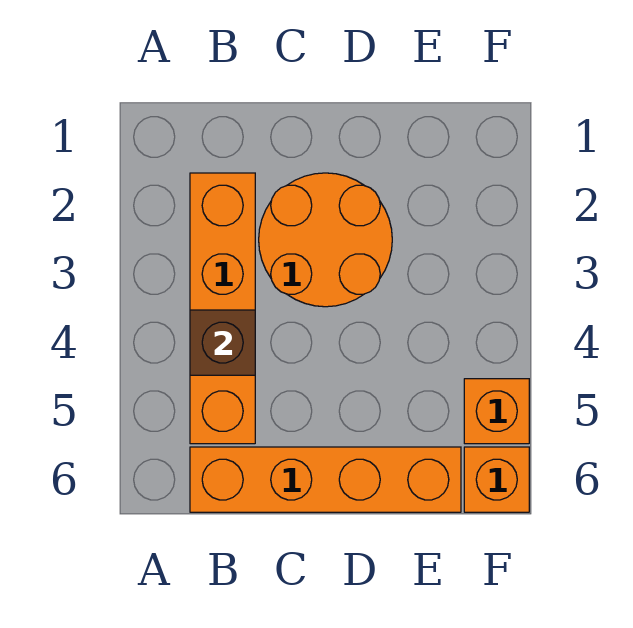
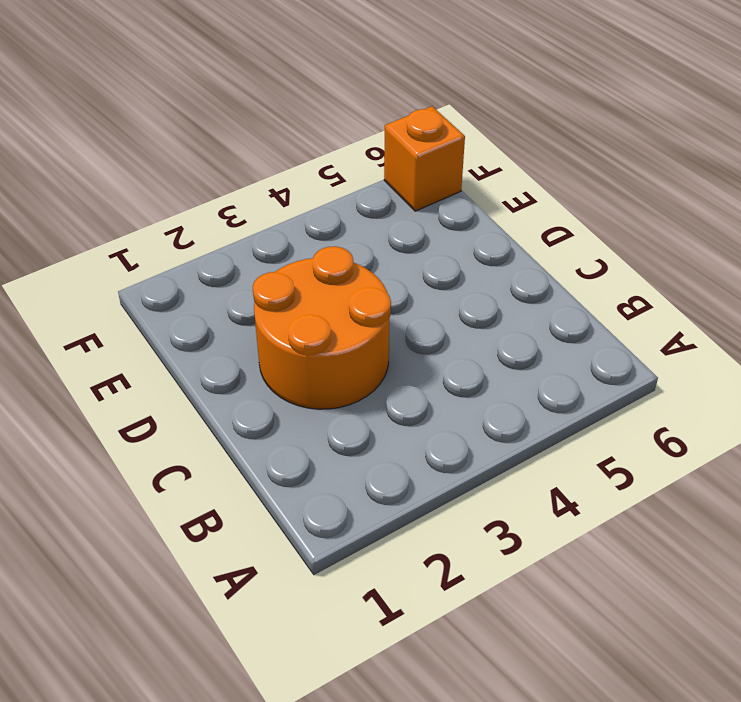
none -> orange 1x4 brick [190,173,255,444]
none -> orange 1x4 brick [190,447,461,512]

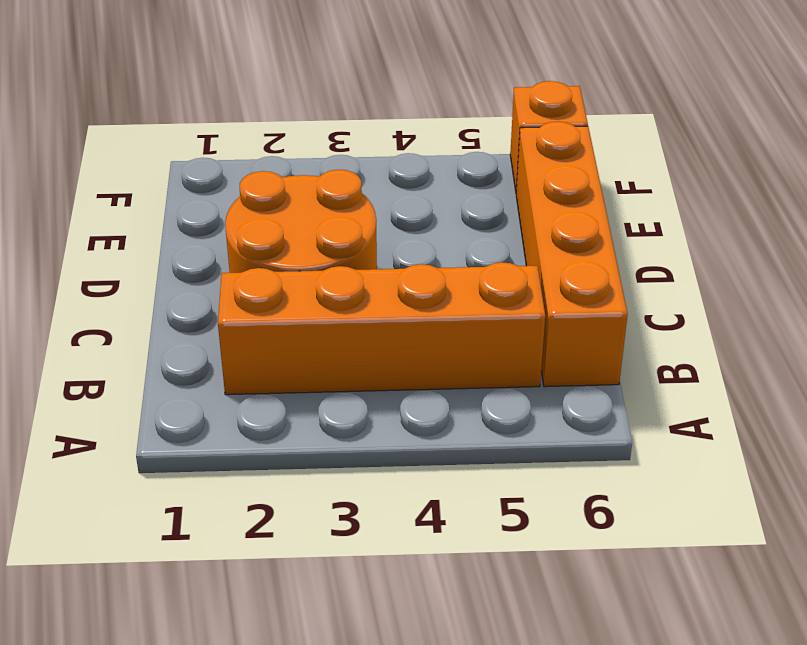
none -> orange 1x1 brick [464,379,529,444]
none -> brown 1x1 brick [190,310,255,375]

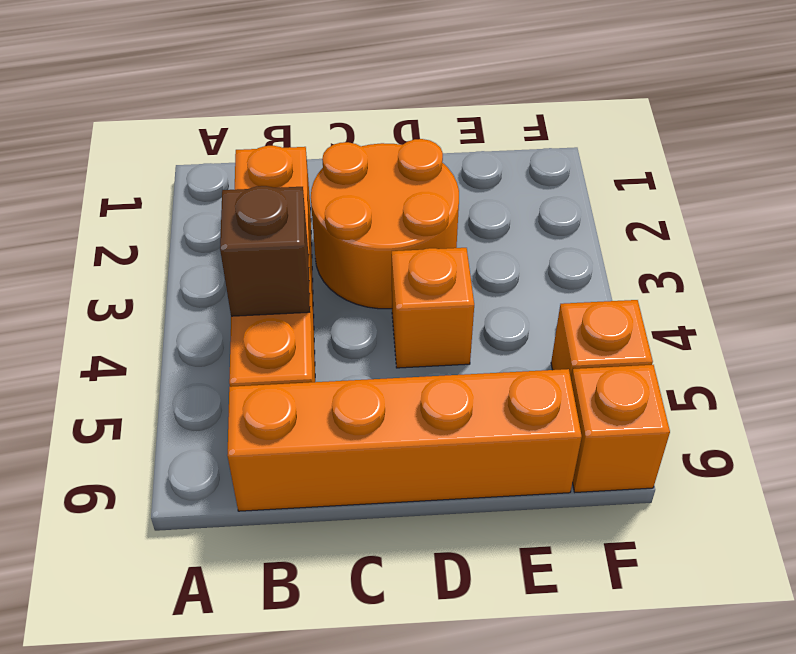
orange 1x1 brick [392,248,474,368] -> none

